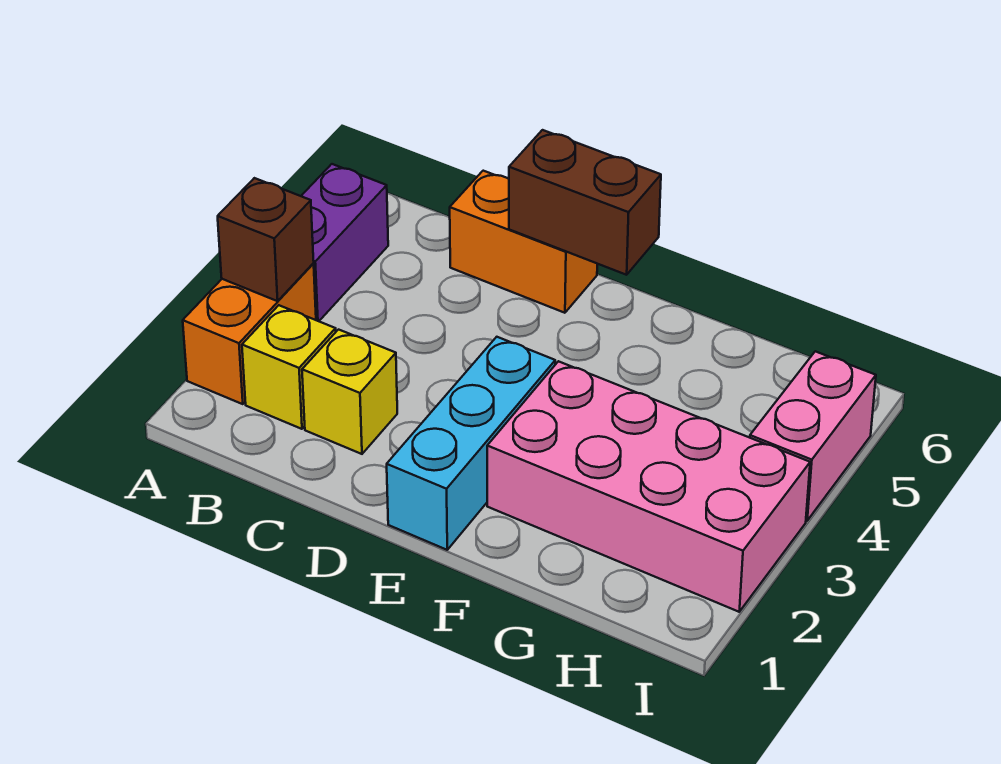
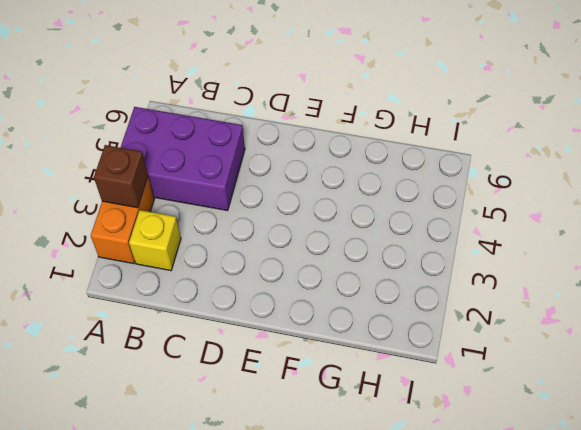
purple 2x3 brick [120,107,245,211] -> purple 1x2 brick [302,164,388,321]
none -> yellow 1x1 brick [302,330,397,454]
none -> orange 1x2 brick [450,171,597,313]

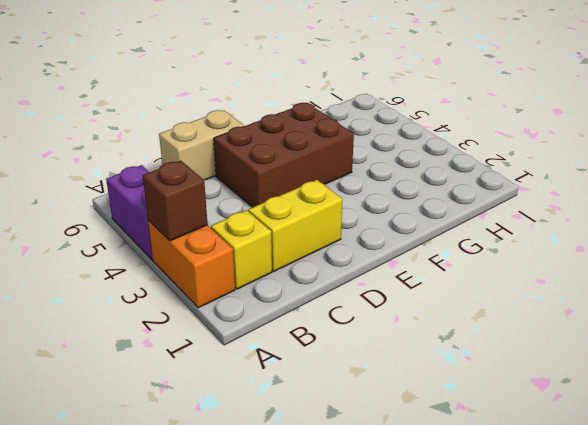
yellow 1x2 brick [248,180,343,271] -> yellow 1x1 brick [302,330,397,454]
tan 1x2 brick [159,110,244,180] -> orange 1x2 brick [450,171,597,313]
brown 2x3 brick [214,103,354,207] -> none
none -> cyan 1x3 brick [387,337,555,550]
none -> pink 2x4 brick [487,361,810,612]

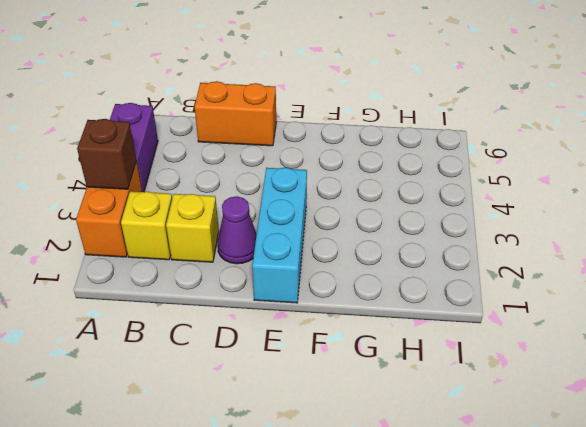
purple 1x1 cone [217,196,257,264] -> none
none -> pink 2x4 brick [487,361,810,612]
none -> pink 1x2 brick [750,351,876,521]

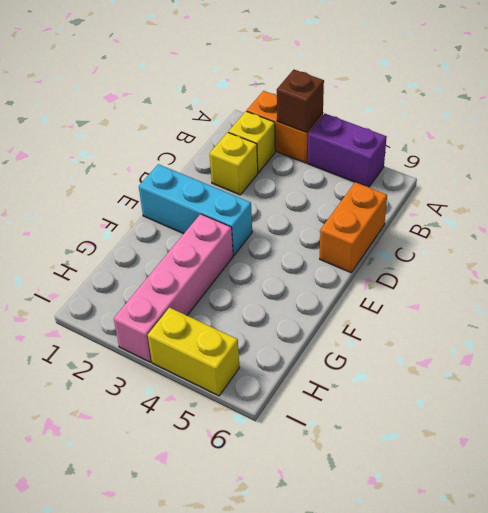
pink 1x4 brick [114,214,233,362] -> pink 2x4 brick [487,361,810,612]
yellow 1x2 brick [148,308,239,396] -> pink 1x2 brick [750,351,876,521]
none -> brown 1x2 brick [509,130,661,275]

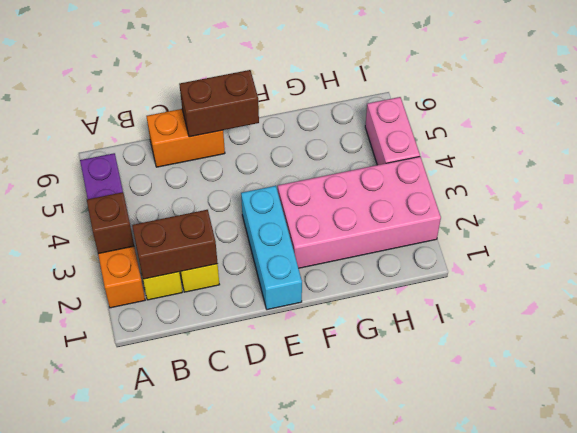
brown 1x2 brick [132,210,218,279] -> none

